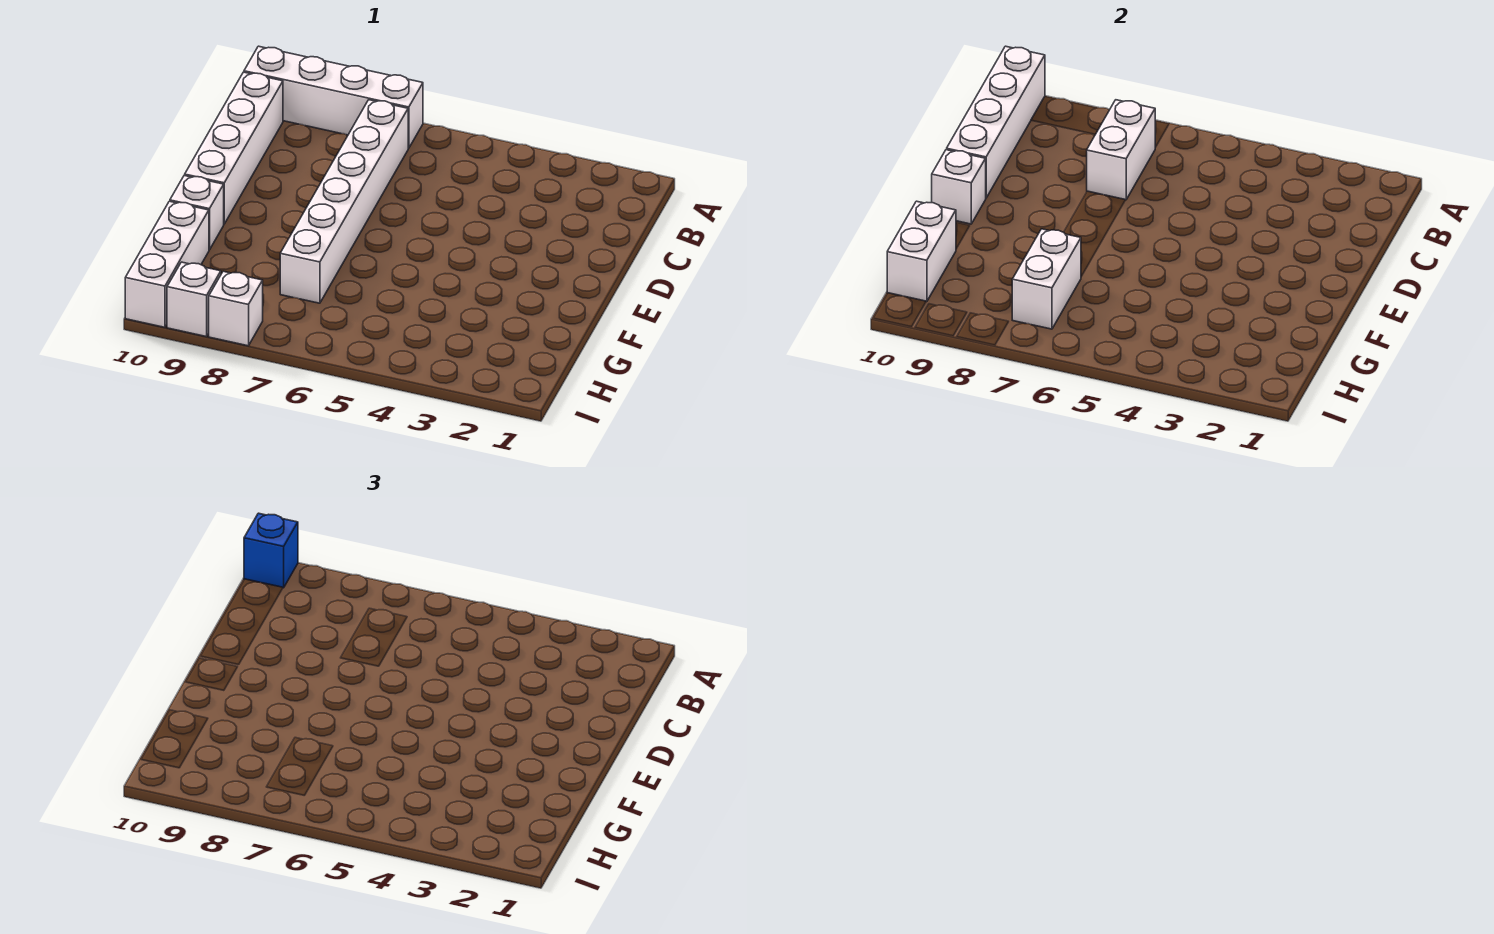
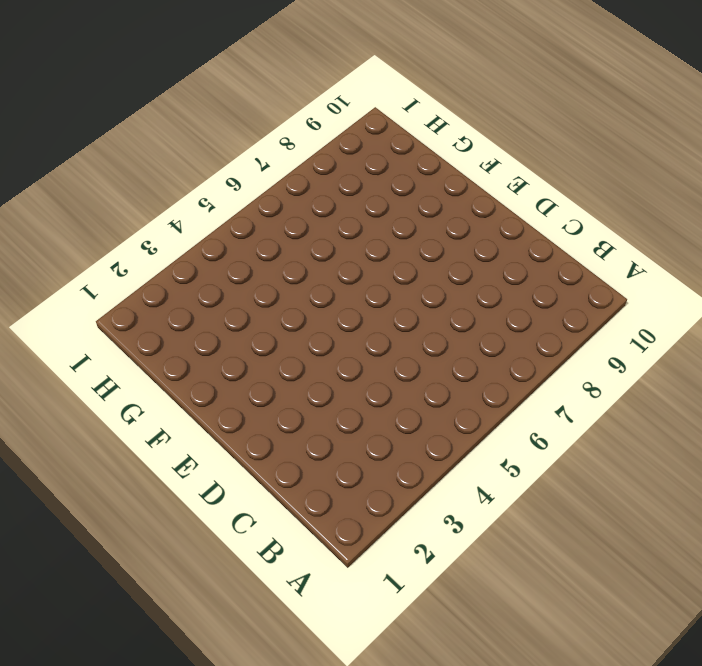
none -> white 1x4 brick [244,46,423,148]
none -> white 1x6 brick [280,100,408,303]
none -> white 1x4 brick [185,72,283,224]

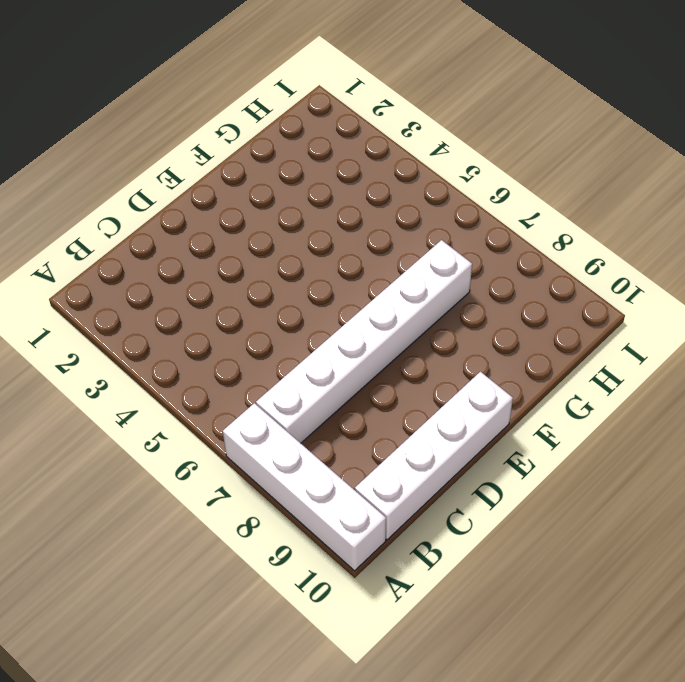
none -> white 1x1 brick [170,175,224,250]
none -> white 1x3 brick [125,201,209,327]
none -> white 1x1 brick [209,271,263,346]

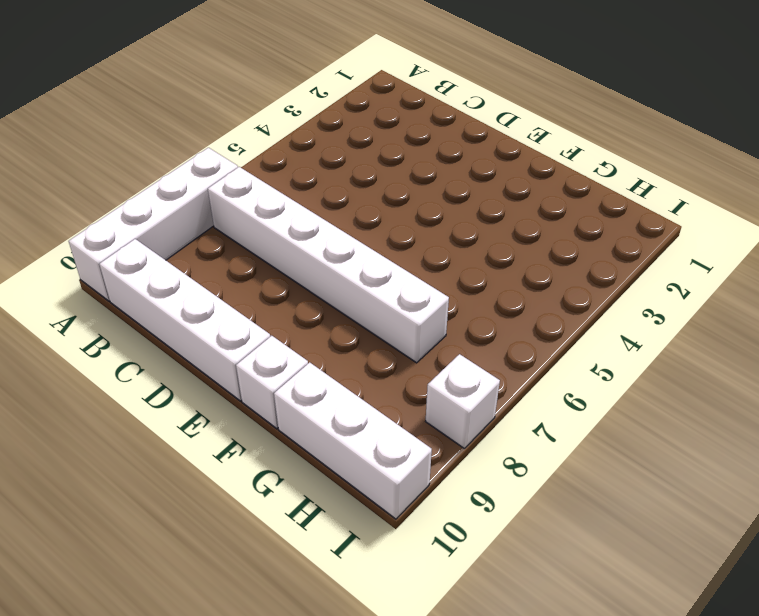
none -> white 1x1 brick [167,262,221,337]
none -> white 1x4 brick [947,46,1045,198]
none -> white 1x2 brick [1087,100,1155,200]

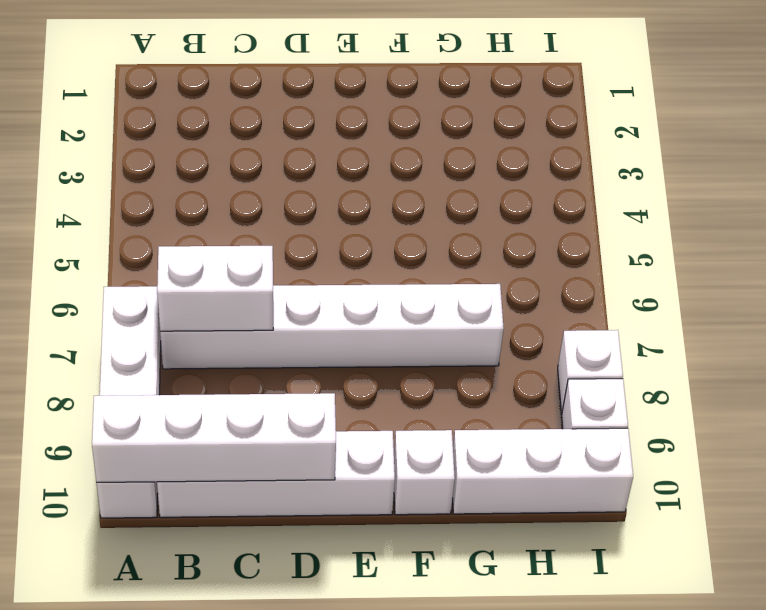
none -> white 1x1 brick [932,150,986,224]
none -> white 1x2 brick [1012,229,1081,329]
none -> white 1x2 brick [887,201,956,302]

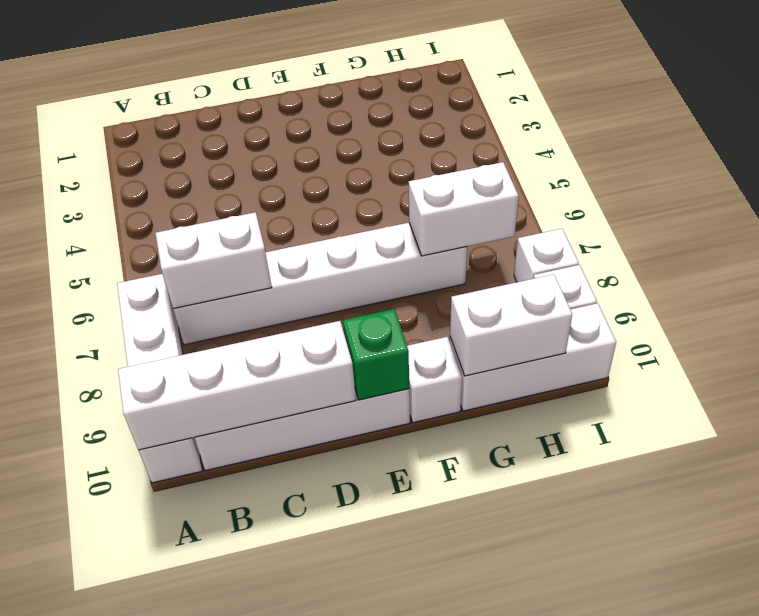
green 1x1 brick [343,309,409,400] -> white 1x1 brick [932,150,986,224]
none -> blue 1x1 brick [244,513,298,588]

